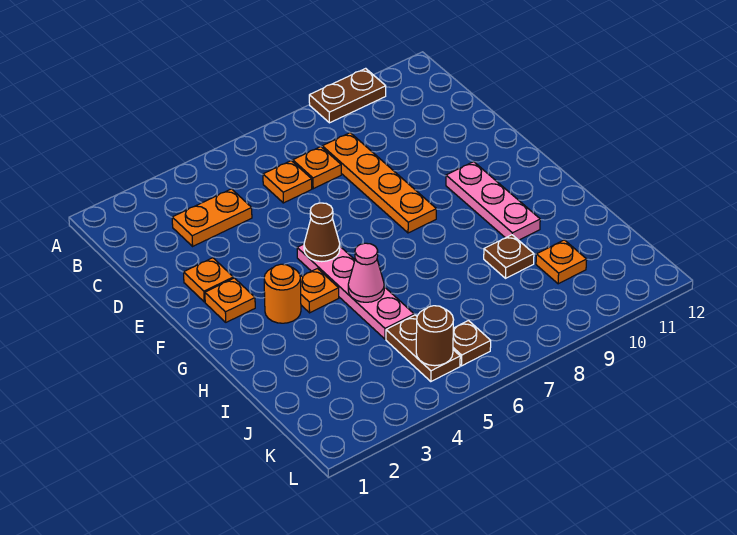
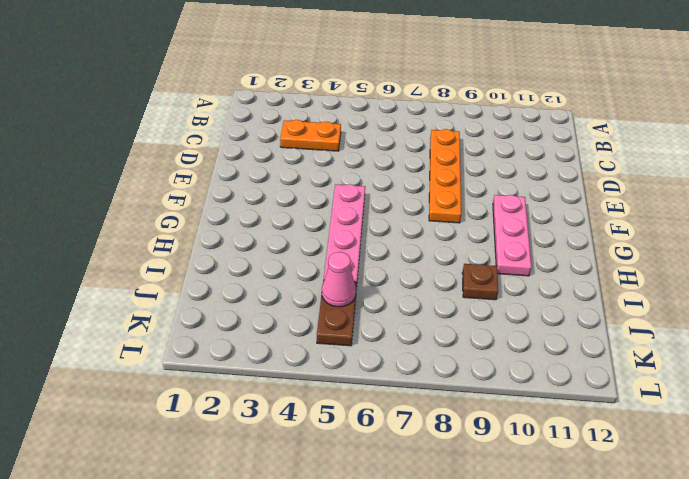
pink 1x1 cone [322,252,356,307] -> pink 1x1 cone moved to [348,243,384,302]
none -> brown 1x2 plate [309,68,386,123]
none -> orange 1x1 plate [263,161,312,203]
none -> orange 1x1 plate [293,147,341,189]

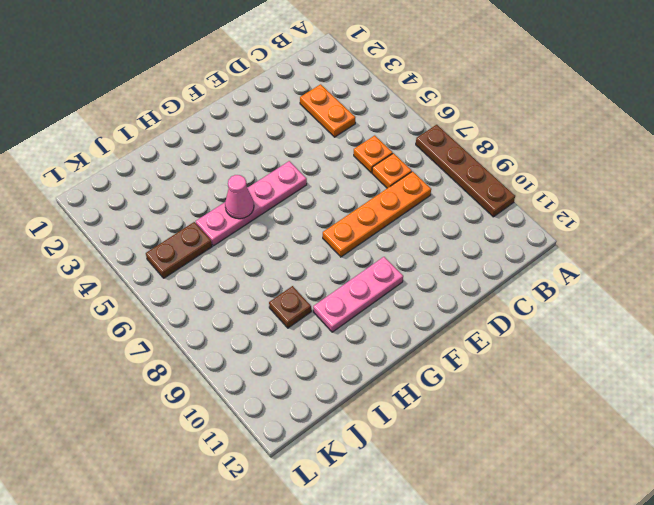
brown 1x4 plate [416,125,515,217] -> brown 1x2 plate [309,68,386,123]
none -> orange 1x1 plate [184,258,233,302]
none -> orange 1x1 plate [205,278,255,322]
none -> orange 1x1 round brick [264,264,301,323]

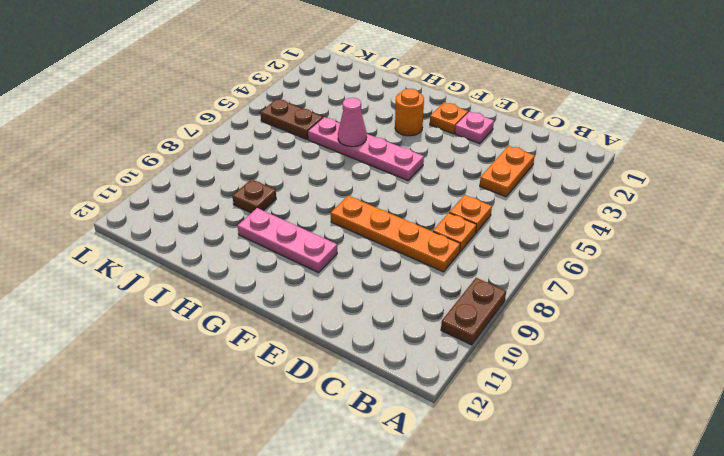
pink 1x1 plate [455,112,494,144] -> orange 1x1 plate [184,258,233,302]
none -> orange 1x1 plate [300,269,339,313]
none -> orange 1x1 plate [536,240,587,284]
none -> brown 1x1 plate [453,321,491,366]

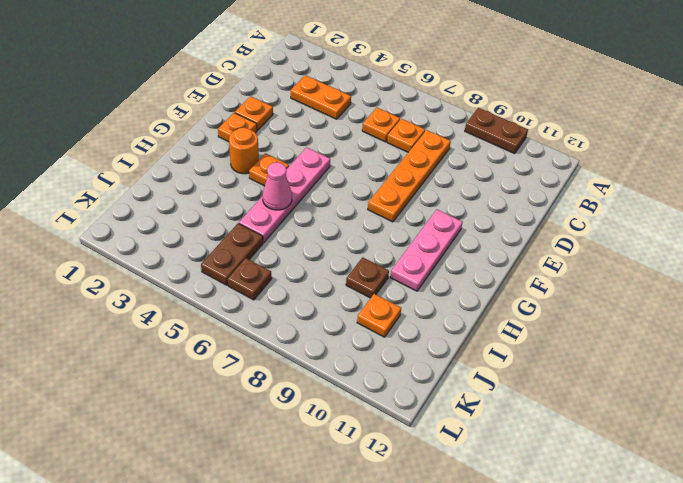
none -> brown 1x1 cone [304,203,340,262]
none -> brown 1x1 round brick [416,306,454,366]

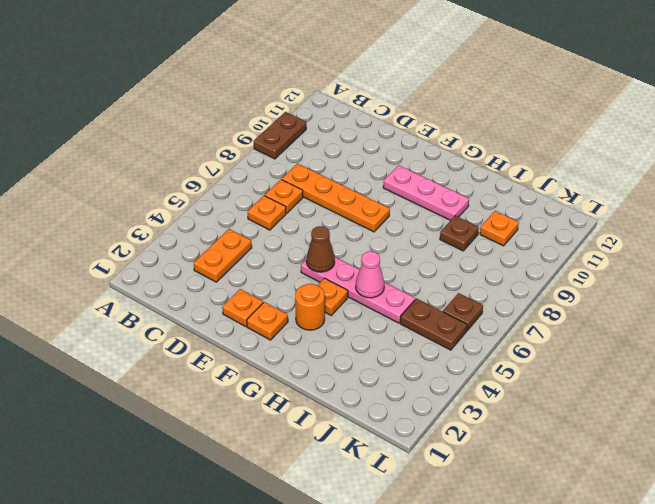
none -> brown 1x1 round brick [416,306,454,366]

